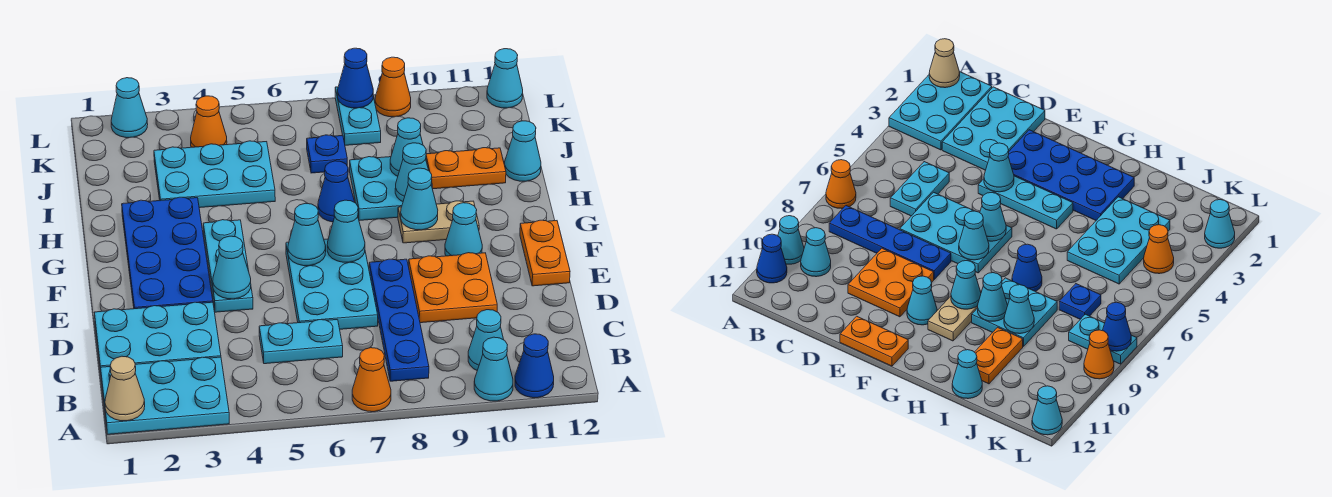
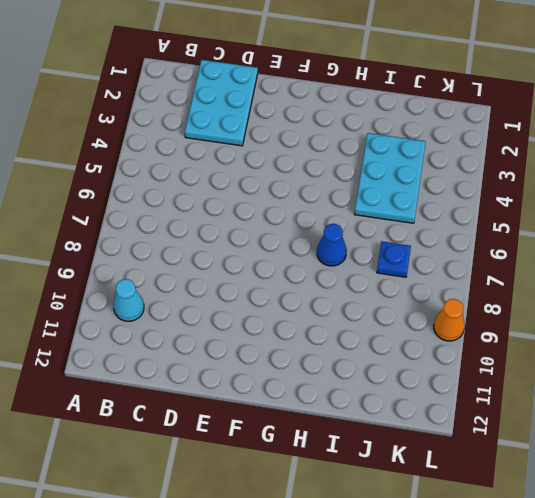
none -> cyan 2x3 plate [101,357,229,434]
none -> orange 1x1 cone [352,348,391,412]
none -> cyan 1x1 cone [474,337,513,401]
none -> blue 1x1 cone [515,334,554,398]

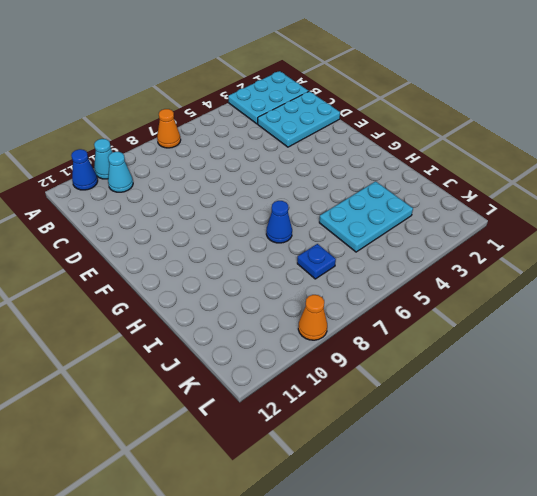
none -> blue 1x4 plate [369,259,429,381]
none -> cyan 1x2 plate [259,319,343,364]
none -> cyan 2x3 plate [286,239,378,329]
none -> orange 2x2 plate [409,253,497,323]

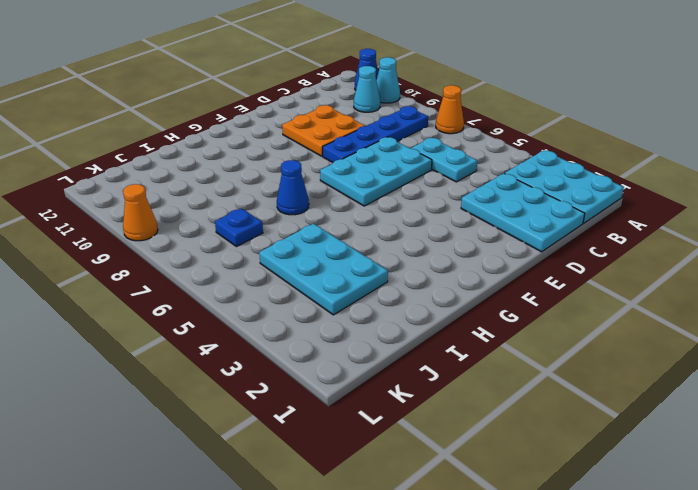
none -> blue 2x4 plate [122,197,213,309]
none -> cyan 1x3 plate [203,220,253,312]
none -> orange 1x2 plate [520,220,570,286]
none -> cyan 1x1 cone [445,203,482,256]

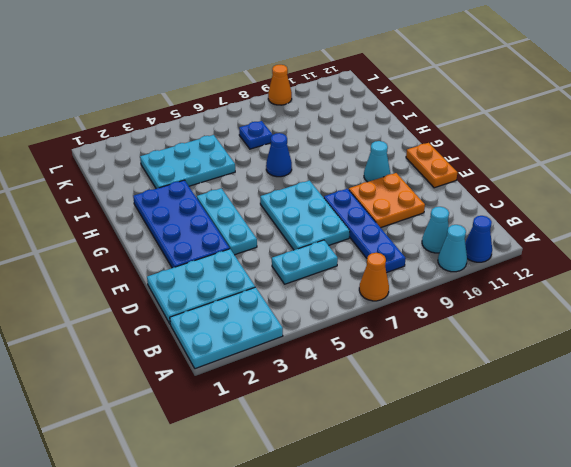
none -> tan 1x2 plate [398,201,479,243]
none -> cyan 2x2 plate [350,157,403,221]
none -> orange 1x2 plate [426,148,506,189]
none -> cyan 1x1 cone [505,121,541,181]

